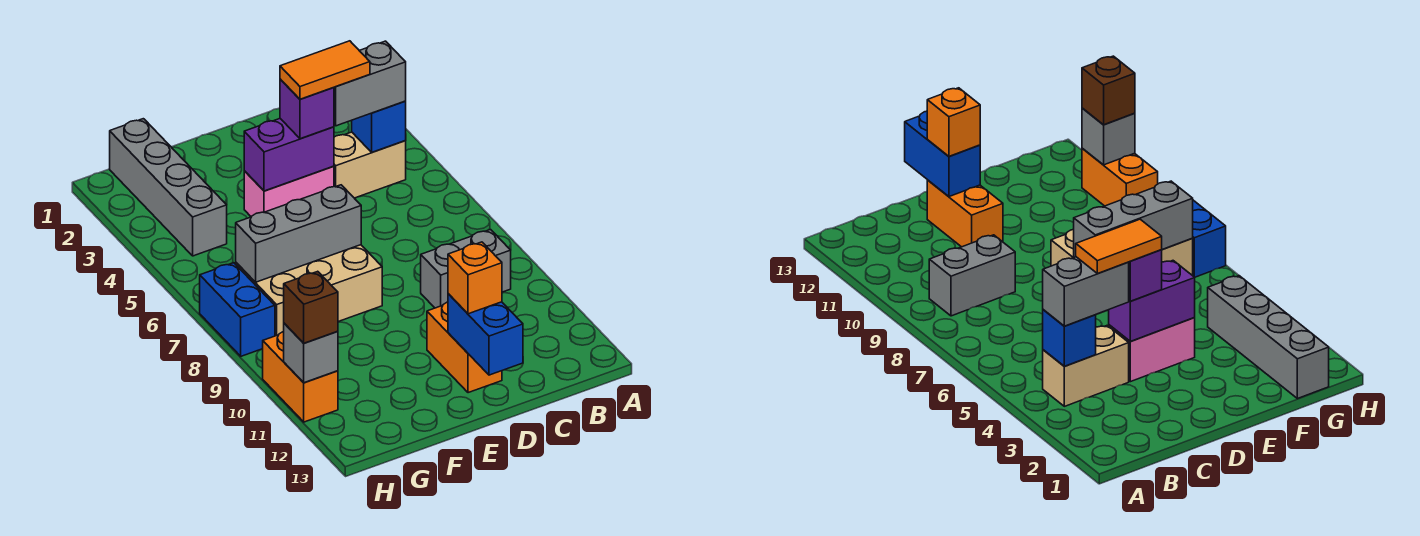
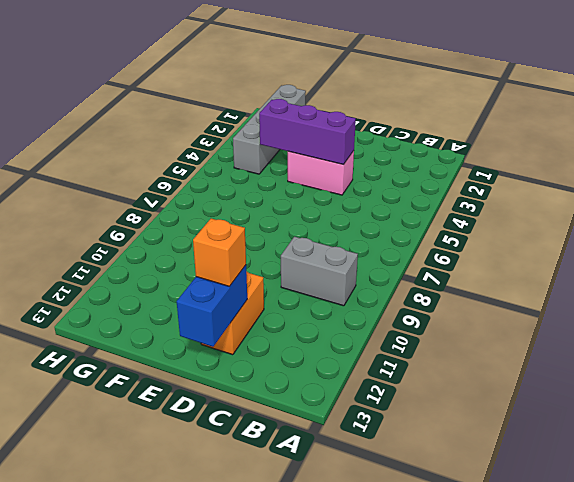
purple 1x3 brick [259,99,356,165] -> purple 1x2 brick [244,119,334,191]
none -> tan 1x2 brick [334,132,406,198]
none -> tan 2x3 brick [236,245,382,336]
none -> blue 1x2 brick [200,263,275,356]

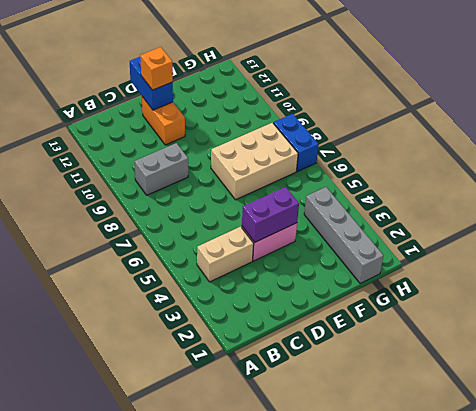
none -> orange 1x2 brick [263,331,338,422]
none -> blue 1x1 brick [352,101,406,152]
none -> grey 1x3 brick [236,185,361,282]

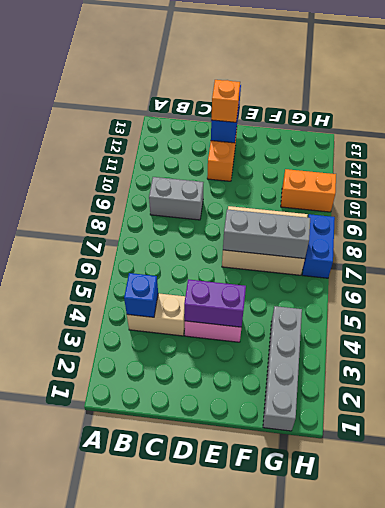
orange 1x2 brick [281,169,336,212] -> orange 1x2 brick turned to [263,331,338,422]
none -> grey 1x1 brick [284,323,338,383]
none -> grey 1x2 brick [334,41,406,126]
none -> purple 1x1 brick [280,79,334,139]

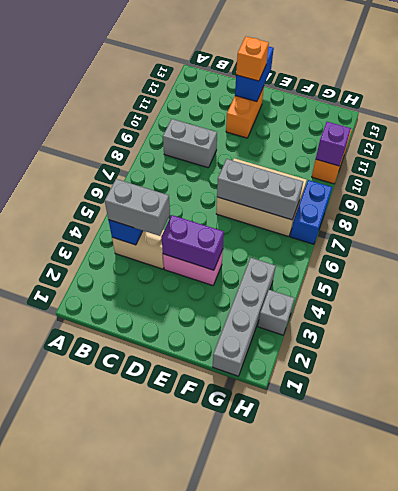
grey 1x1 brick [258,290,295,335] -> grey 1x1 brick moved to [284,323,338,383]
purple 1x1 brick [316,122,351,166] -> purple 1x1 brick moved to [280,79,334,139]
none -> brown 1x1 brick [284,271,338,343]
none -> orange 1x2 tile [280,41,370,99]

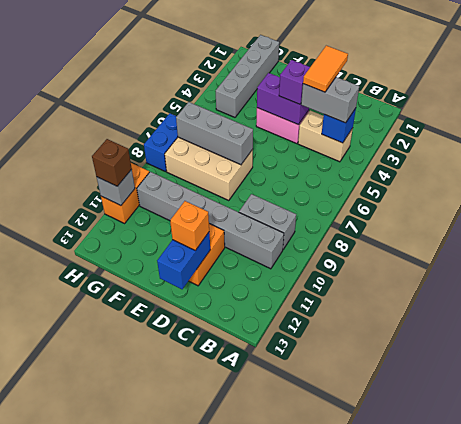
grey 1x6 brick [137,172,284,269] -> none
orange 1x2 tile [303,46,348,92] -> orange 1x2 tile turned to [280,41,370,99]

